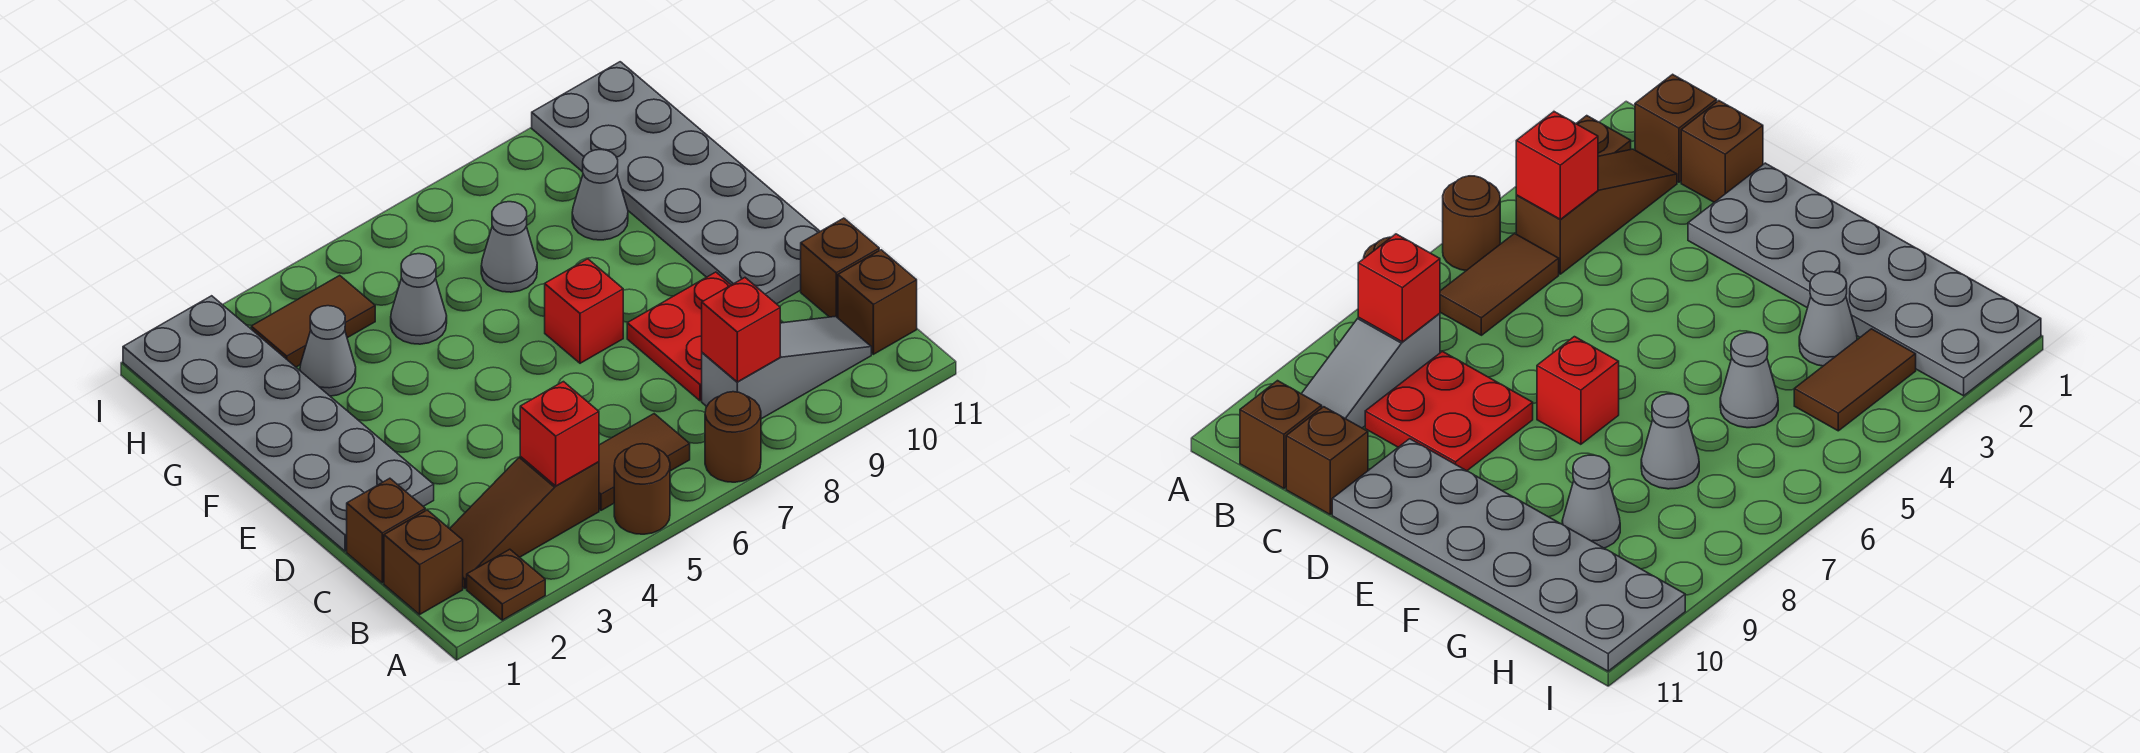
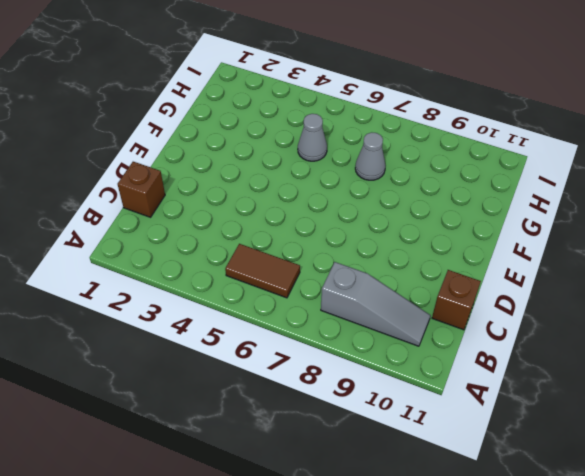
none -> brown 1x1 plate [467,549,545,620]
none -> brown 1x1 round brick [614,444,670,534]
none -> brown 1x1 round brick [705,392,761,482]

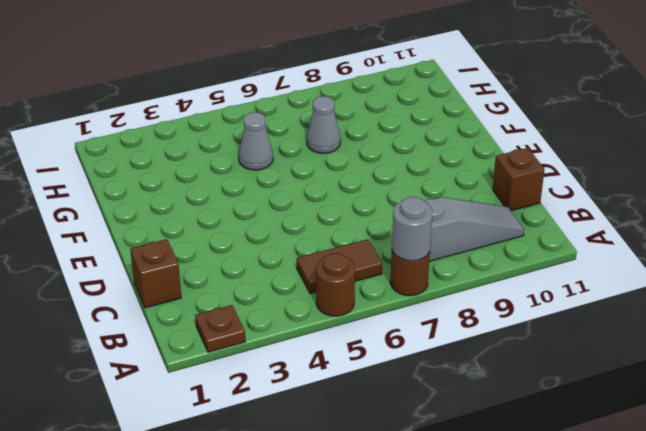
grey 1x1 round brick [392,197,432,261] -> none
none -> brown 1x1 brick [384,510,463,614]
none -> brown 1x3 slope [450,456,599,588]
none -> brown 1x1 brick [838,250,917,354]

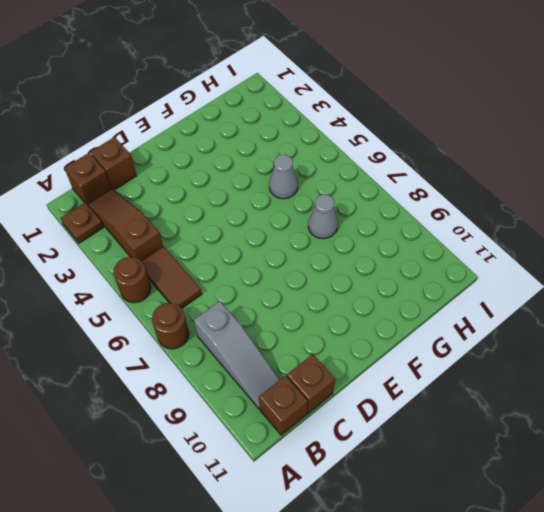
none -> red 2x2 plate [627,272,731,401]
none -> grey 2x6 plate [123,296,434,551]
none -> grey 2x6 plate [532,62,820,304]

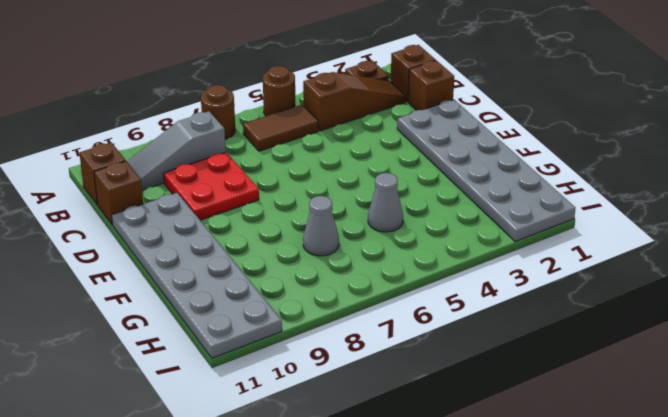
none -> red 1x1 brick [545,259,623,363]
none -> grey 1x1 cone [300,306,356,396]
none -> grey 1x1 cone [572,150,628,240]

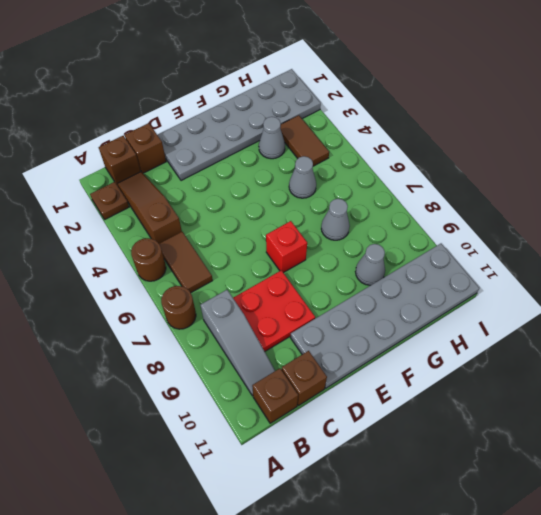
none -> red 1x1 brick [520,382,599,486]
none -> red 1x1 brick [702,278,780,382]

